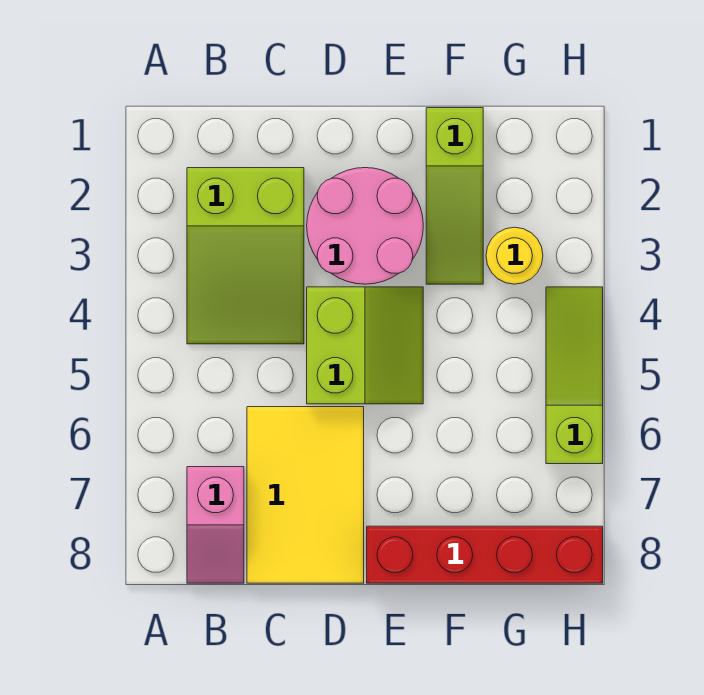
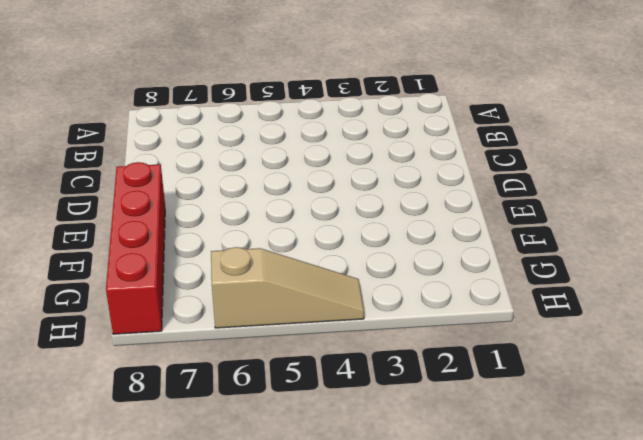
tan 1x3 slope [211,247,364,328] -> lime 1x3 slope [546,287,603,464]
none -> lime 2x3 slope [187,168,304,344]
none -> pink 1x2 slope [187,467,244,583]

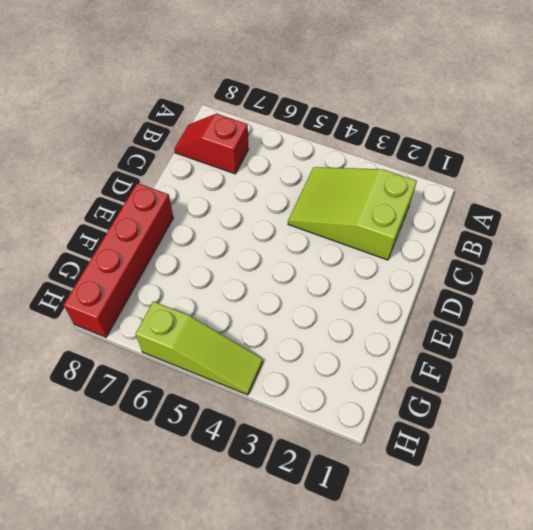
red 1x2 slope [174,114,249,174] -> pink 1x2 slope [187,467,244,583]
none -> yellow 2x3 tile [247,407,364,583]
none -> pink 2x2 round brick [307,168,423,284]

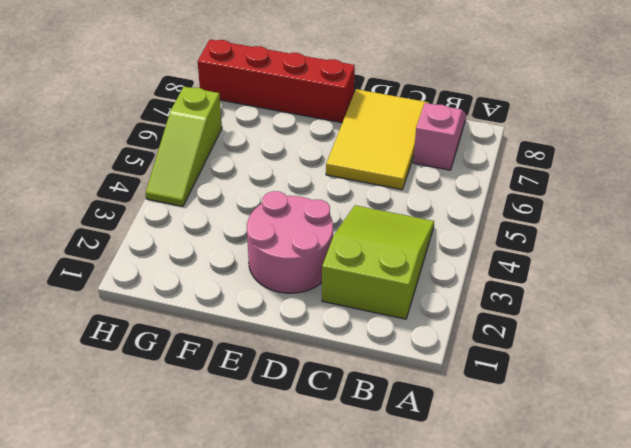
none -> lime 2x2 slope [307,287,423,404]
none -> lime 1x3 slope [426,108,483,284]

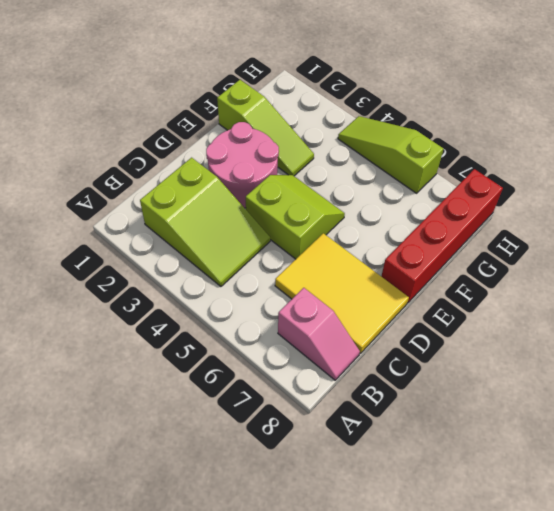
none -> yellow 1x1 round brick [486,227,543,284]

